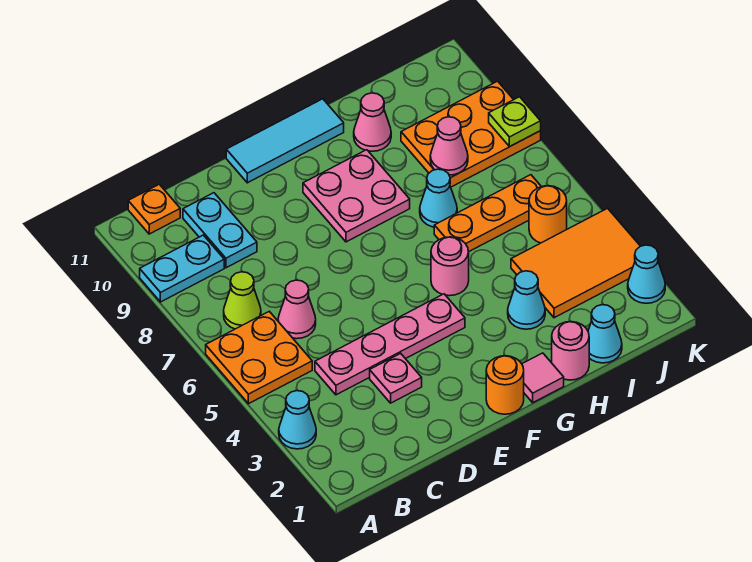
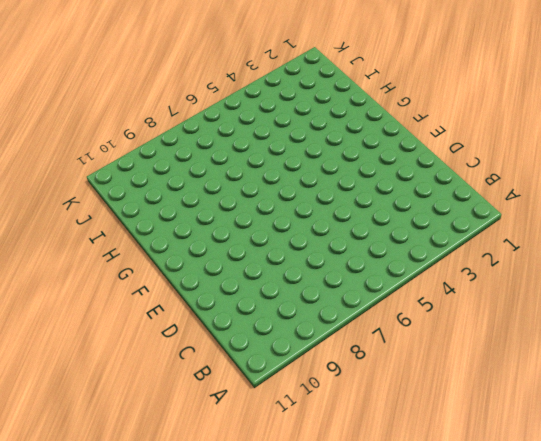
none -> cyan 1x1 cone [279,391,316,449]
none -> orange 2x2 plate [206,311,312,404]
none -> cyan 1x2 plate [140,235,224,302]

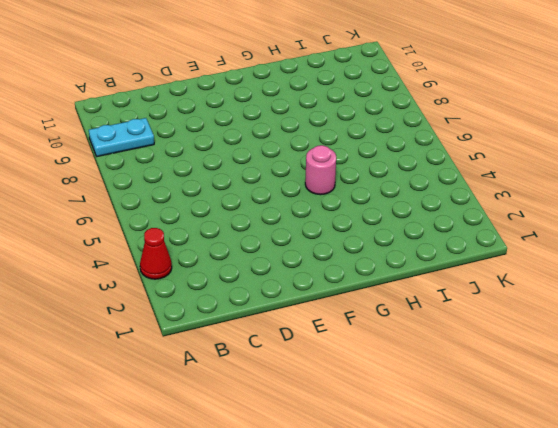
red 1x1 cone [140,228,172,279] -> cyan 1x1 cone [279,391,316,449]
none -> orange 2x2 plate [206,311,312,404]
none -> lime 1x1 cone [224,272,261,329]
none -> orange 1x1 plate [128,184,180,234]

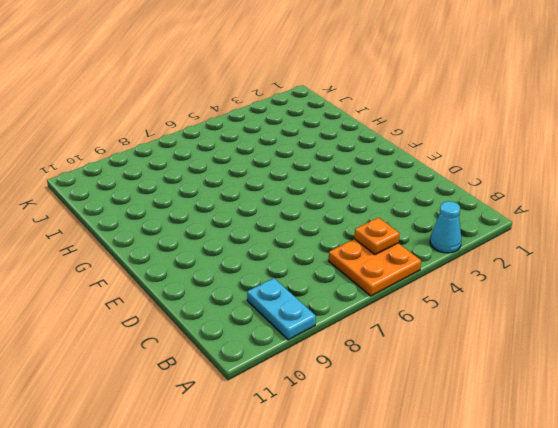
orange 1x1 plate [354,218,400,255] -> orange 1x1 plate moved to [128,184,180,234]
none -> lime 1x1 cone [224,272,261,329]
none -> pink 1x4 plate [315,294,465,395]
none -> pink 1x1 cone [278,280,316,339]

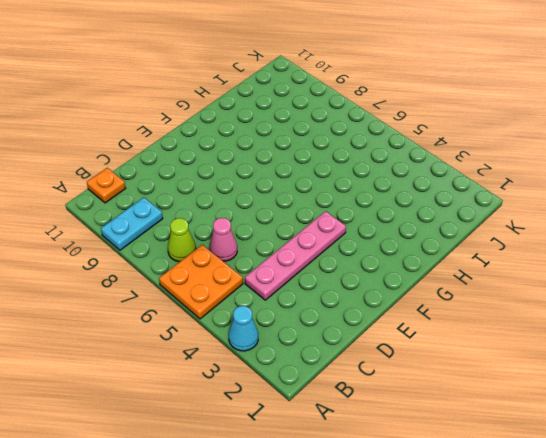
none -> cyan 1x2 plate [183,193,257,268]
none -> pink 1x1 plate [370,353,422,403]
none -> cyan 1x3 tile [226,99,344,183]

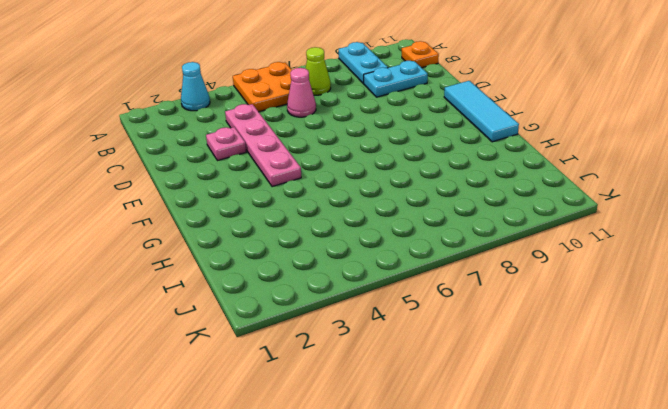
none -> orange 1x1 round brick [486,356,524,414]
none -> pink 2x2 plate [303,150,410,242]
none -> pink 1x1 tile [522,353,564,403]

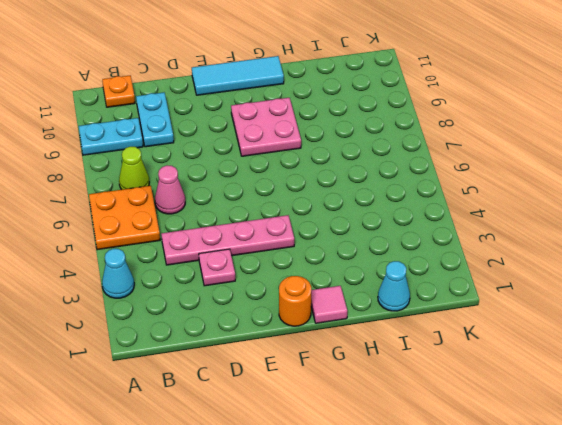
none -> pink 1x1 round brick [431,237,469,296]
none -> pink 1x1 round brick [552,322,589,380]
none -> cyan 1x1 cone [508,271,545,329]

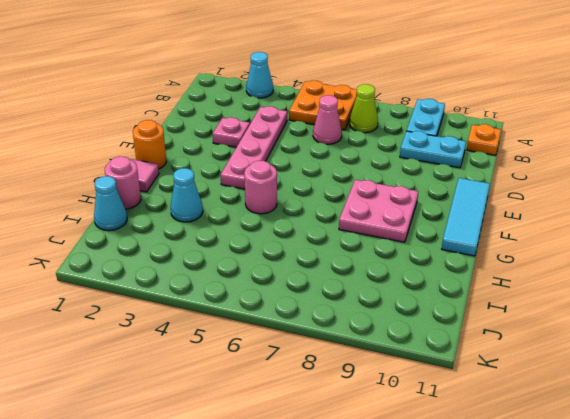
none -> orange 1x3 plate [434,175,541,252]
none -> cyan 1x1 cone [420,169,457,227]
none -> pink 1x1 cone [354,93,391,151]

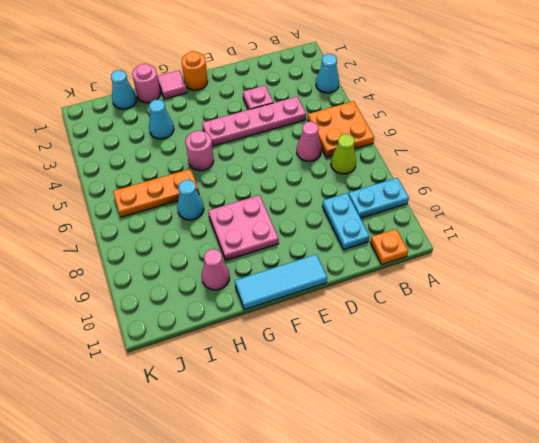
none -> orange 2x3 tile [511,208,640,318]
none -> orange 2x3 plate [401,81,541,187]
none -> orange 1x1 round brick [529,186,567,243]

